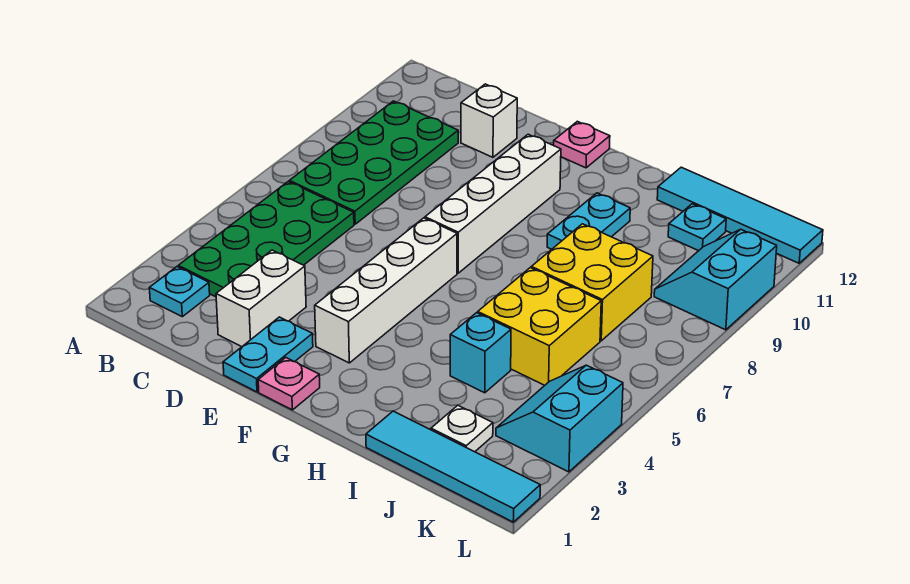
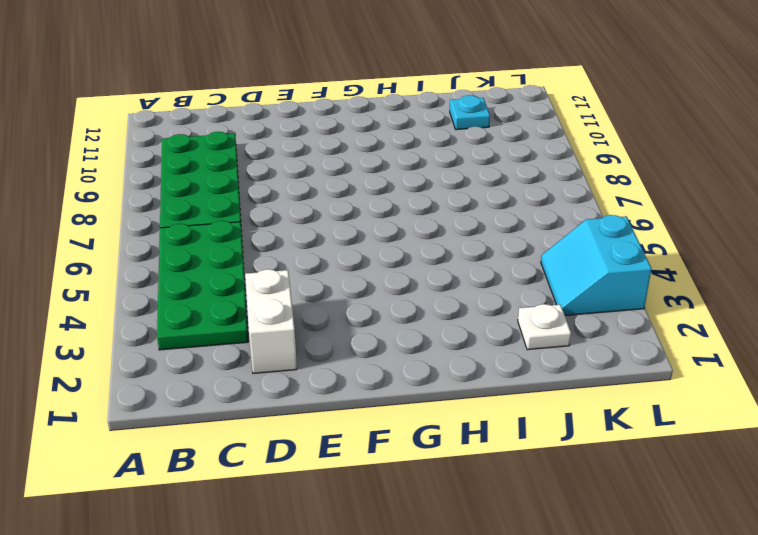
none -> cyan 1x1 plate [149,267,210,317]
none -> white 1x1 brick [461,84,517,157]
none -> cyan 1x2 plate [223,317,313,392]

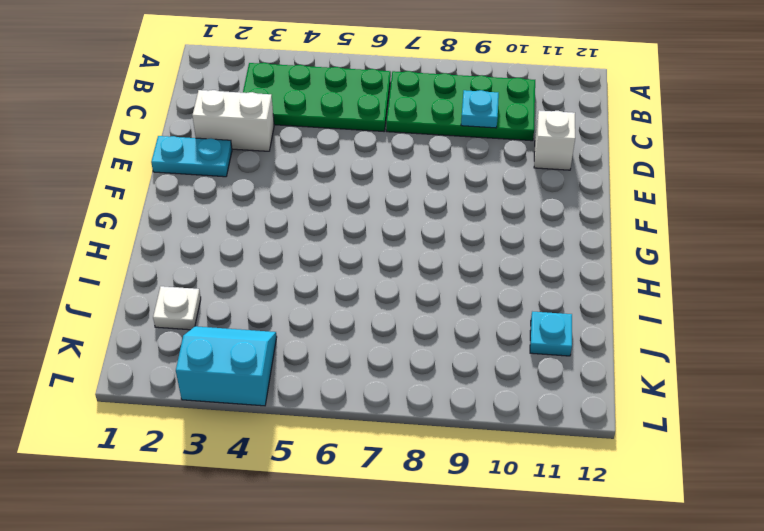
cyan 1x1 plate [461,90,499,128] -> cyan 1x1 plate moved to [149,267,210,317]
none -> pink 1x1 plate [258,357,320,410]
none -> white 1x4 brick [315,218,457,363]
none -> white 1x4 brick [425,134,561,273]

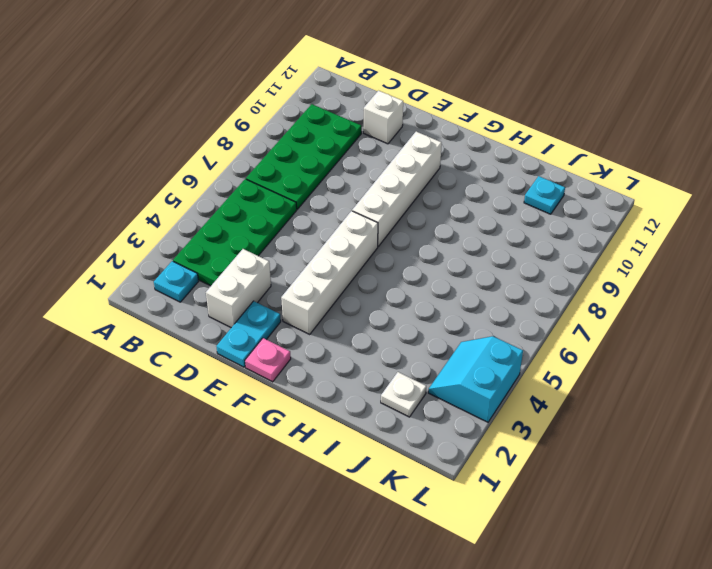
none -> pink 1x1 plate [554,121,610,168]
none -> cyan 1x2 plate [547,193,630,249]
none -> cyan 1x4 tile [366,411,540,522]

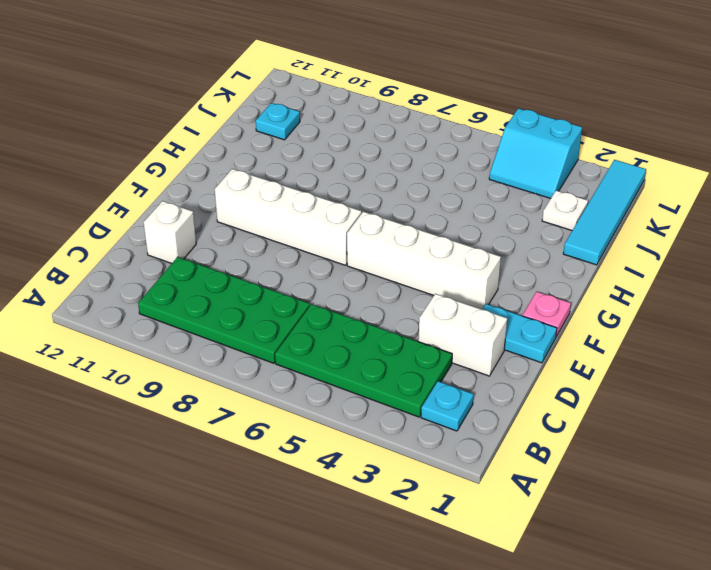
none -> pink 1x1 plate [554,121,610,168]
none -> cyan 1x2 plate [547,193,630,249]
none -> cyan 1x1 brick [450,313,511,393]

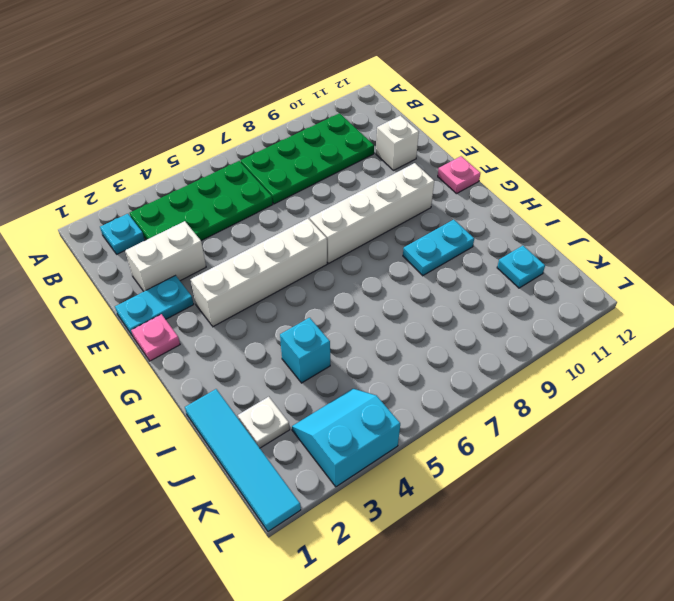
none -> yellow 2x2 brick [478,268,601,385]
none -> yellow 2x2 brick [531,224,653,341]
none -> cyan 1x4 tile [657,167,823,263]

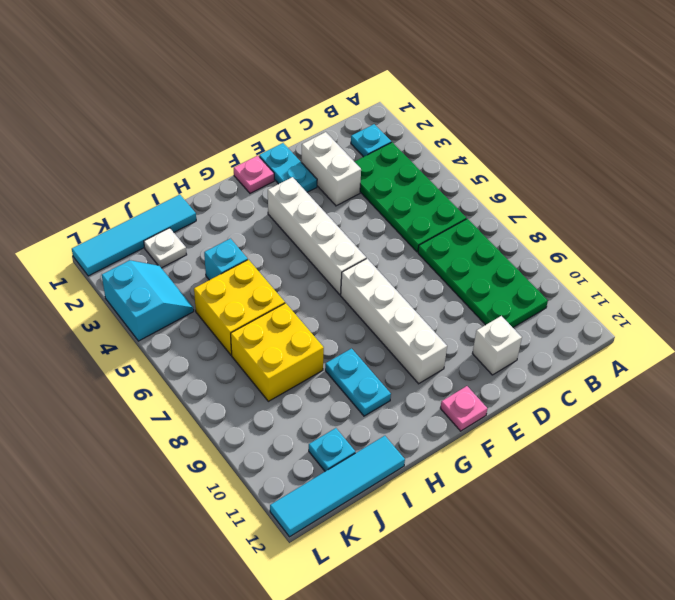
none -> cyan 2x2 slope [654,229,777,330]

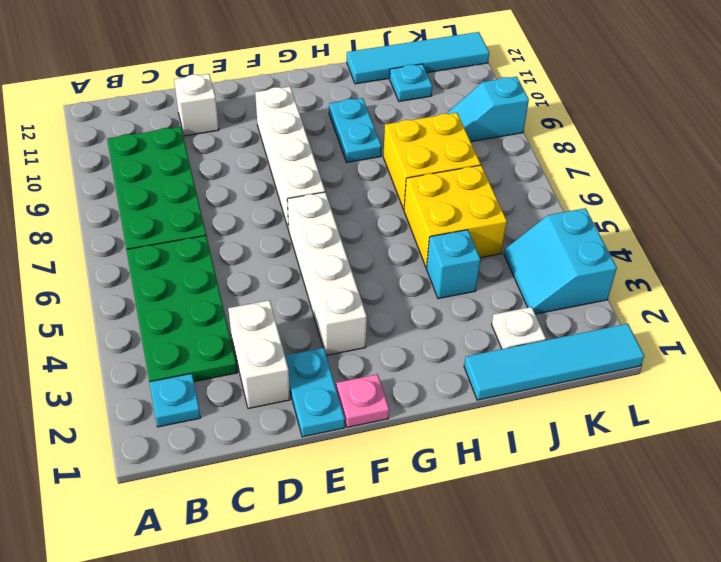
cyan 1x2 slope [446,77,529,141] -> cyan 2x2 slope [654,229,777,330]
none -> pink 1x1 plate [554,121,610,168]

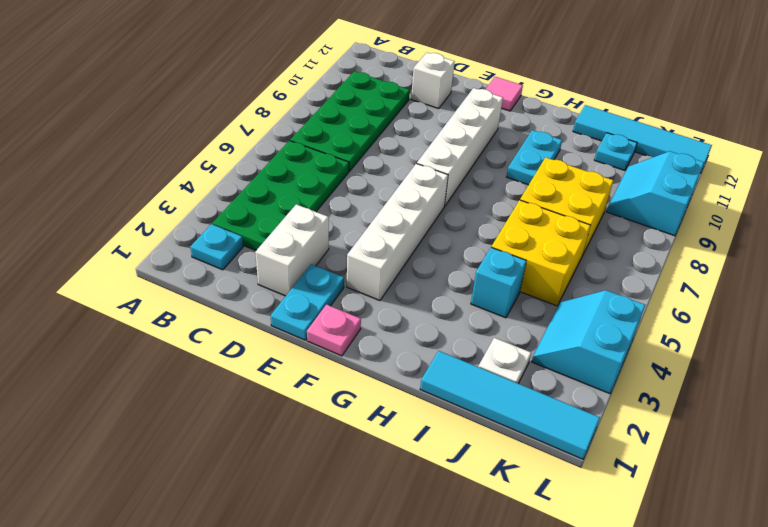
pink 1x1 tile [485,77,523,111] -> pink 1x1 plate [554,121,610,168]

